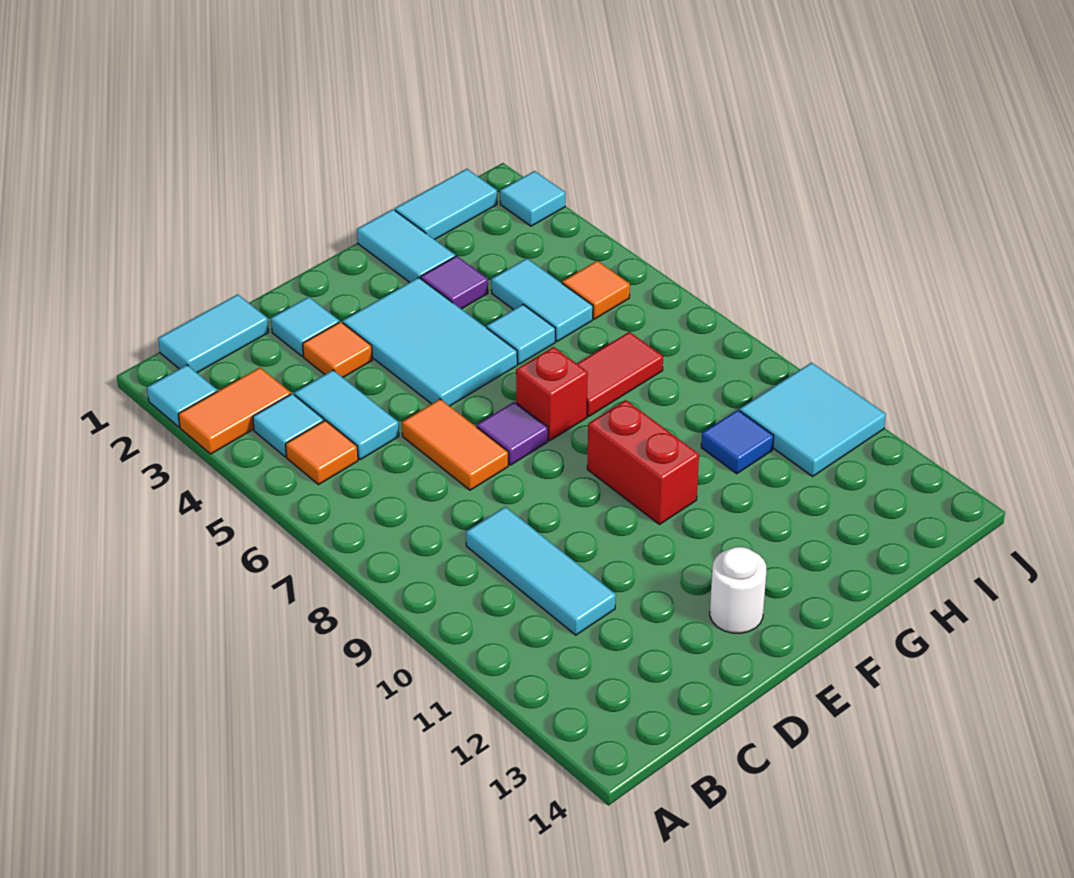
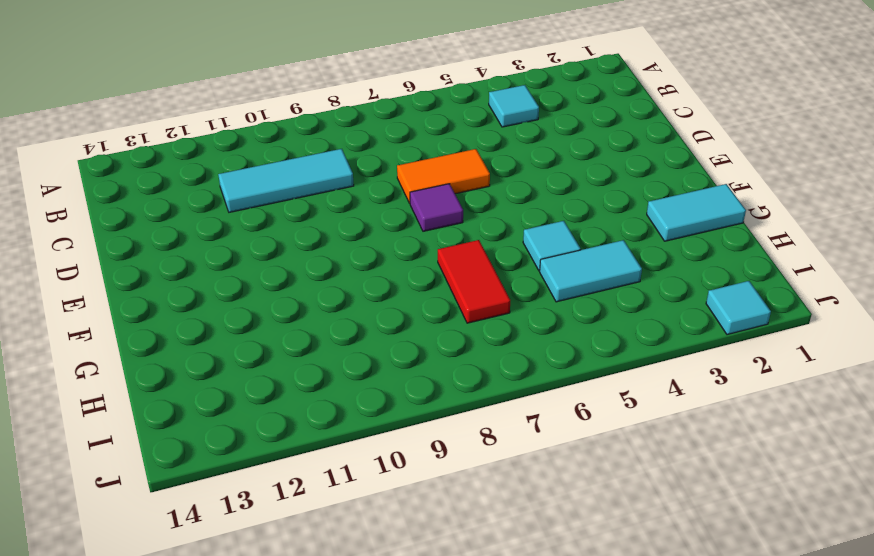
none -> cyan 1x1 tile [147,365,217,427]
none -> orange 1x2 tile [178,368,291,454]
none -> cyan 1x2 tile [158,294,269,373]

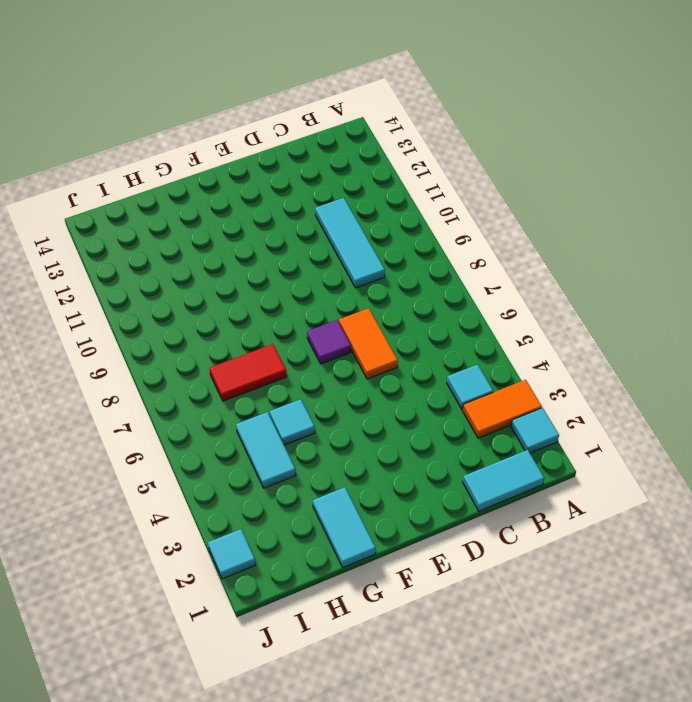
none -> orange 1x1 tile [286,420,358,484]
none -> cyan 1x2 tile [294,370,399,460]
none -> cyan 1x1 tile [271,297,339,356]

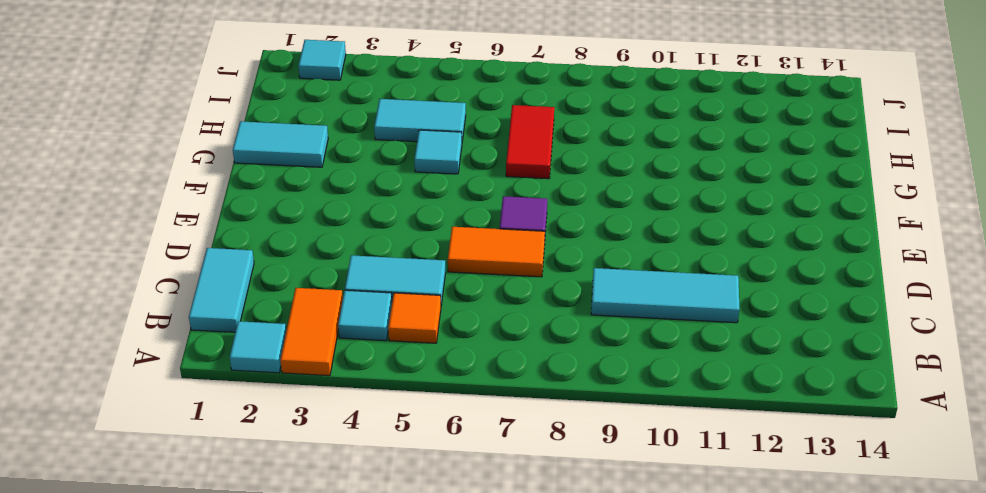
none -> cyan 1x1 tile [271,297,339,356]
none -> orange 1x1 tile [303,322,372,377]
none -> cyan 2x3 tile [343,277,517,406]

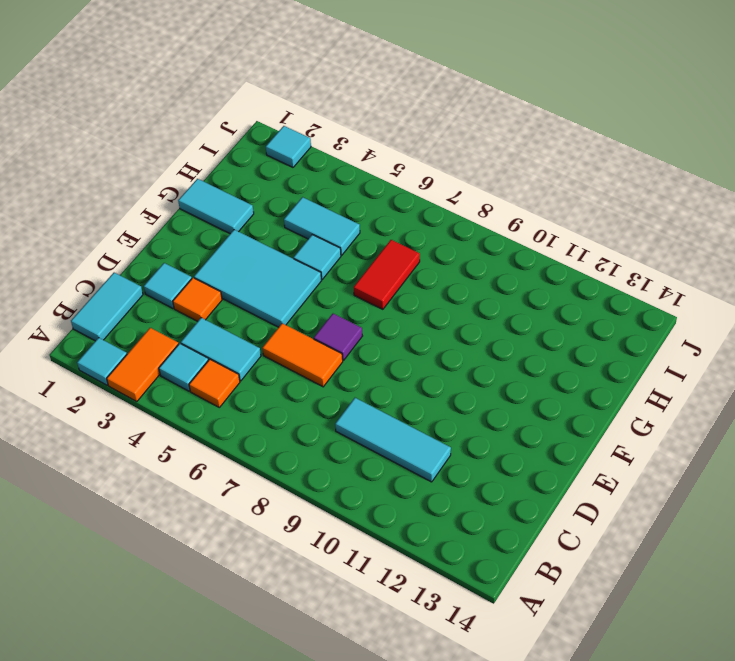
none -> white 1x1 round brick [710,547,767,633]
none -> red 1x1 brick [516,347,588,441]
none -> red 1x2 brick [587,400,699,524]

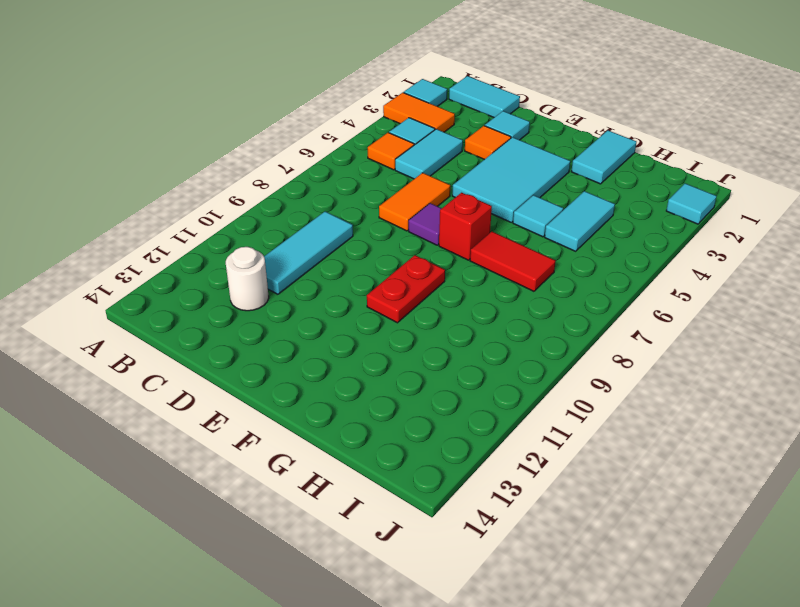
white 1x1 round brick [226,247,269,311] -> white 1x1 round brick moved to [710,547,767,633]
red 1x2 plate [367,255,445,323] -> red 1x2 brick [587,400,699,524]
none -> purple 1x1 tile [421,256,488,309]
none -> cyan 1x2 tile [395,169,497,240]
none -> blue 1x1 tile [701,410,774,474]

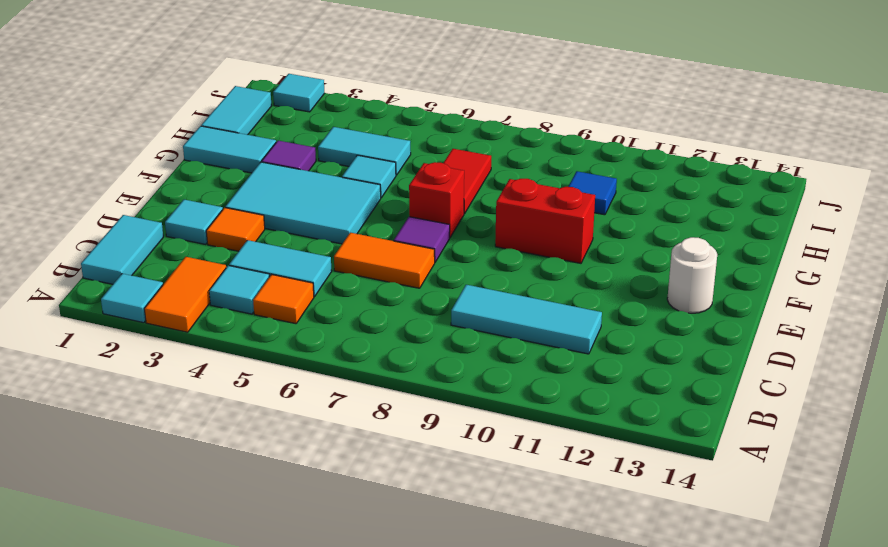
none -> orange 1x1 tile [562,261,630,319]
none -> cyan 2x2 tile [740,363,886,476]

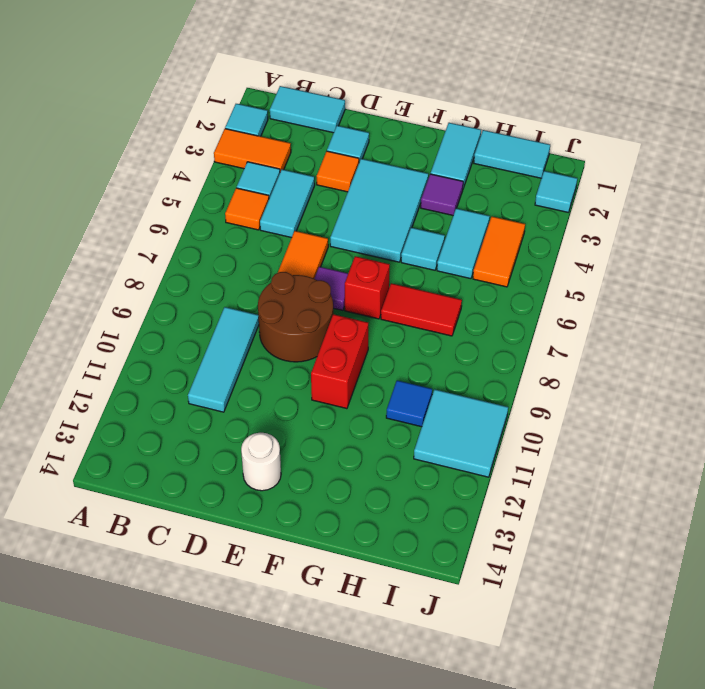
brown 2x2 round brick [258,272,333,362] -> none
orange 1x2 tile [473,217,525,287] -> orange 1x1 tile [562,261,630,319]

